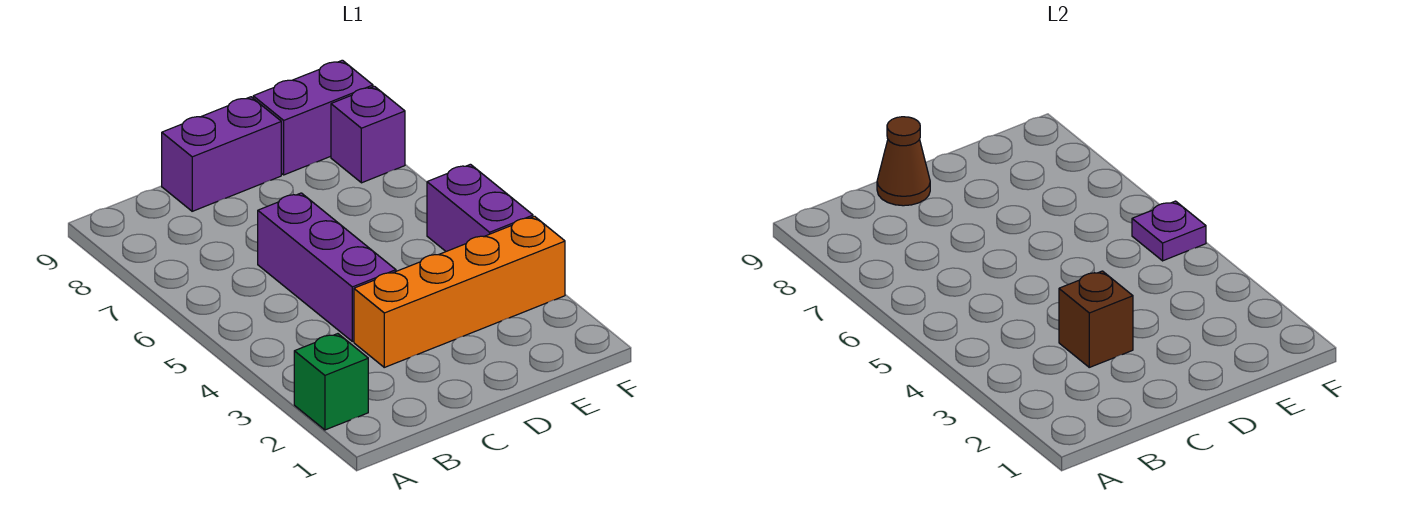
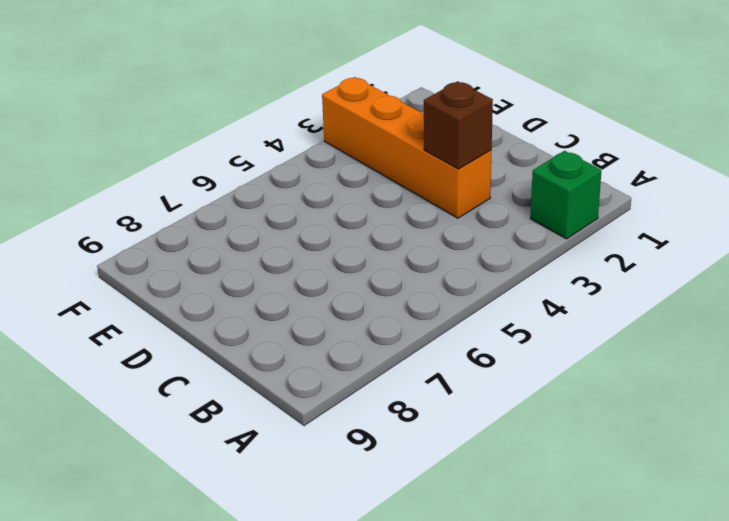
none -> purple 1x3 brick [258,193,396,341]
none -> purple 1x2 brick [162,97,281,211]

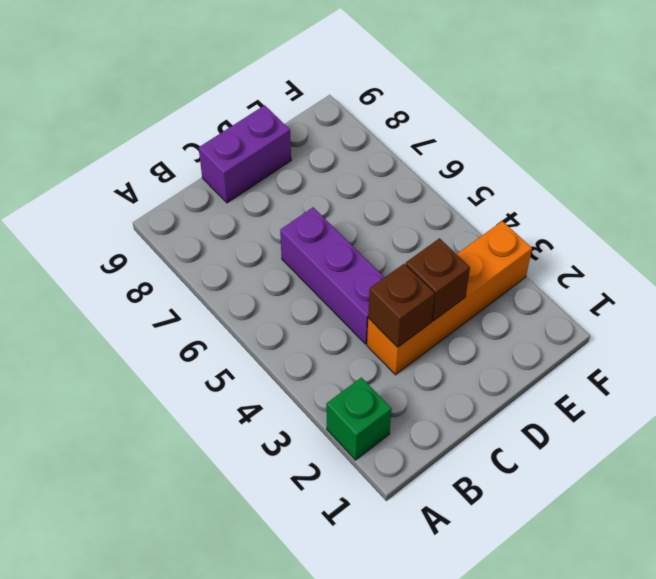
brown 1x1 brick [406,238,470,321] -> none
none -> purple 1x2 brick [253,60,373,175]
none -> purple 1x2 brick [427,164,533,251]

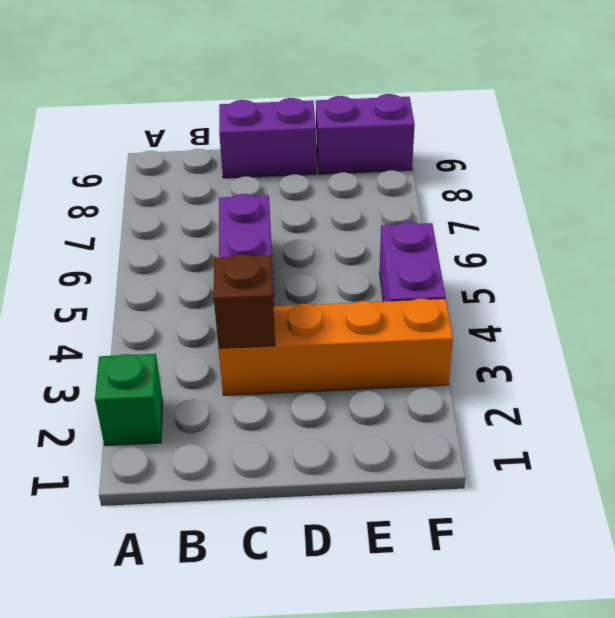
none -> purple 1x1 brick [331,86,405,183]
none -> brown 1x1 cone [877,117,930,206]

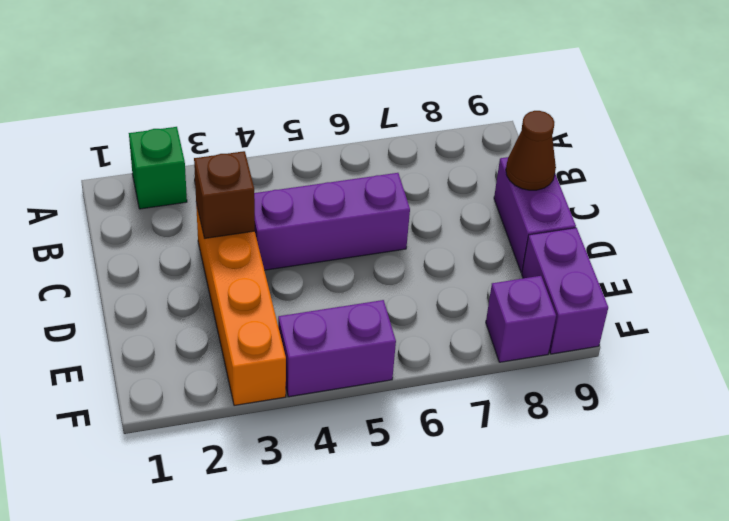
none -> purple 1x1 plate [1132,201,1206,261]

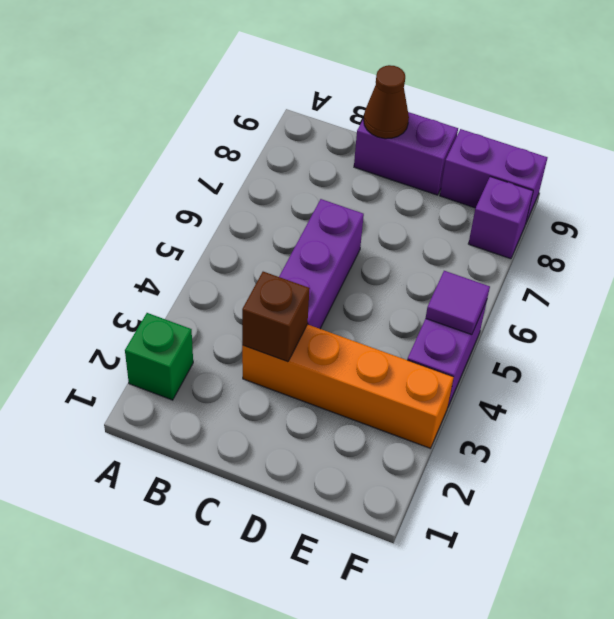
purple 1x1 tile [426,271,490,335] -> purple 1x1 plate [1132,201,1206,261]

